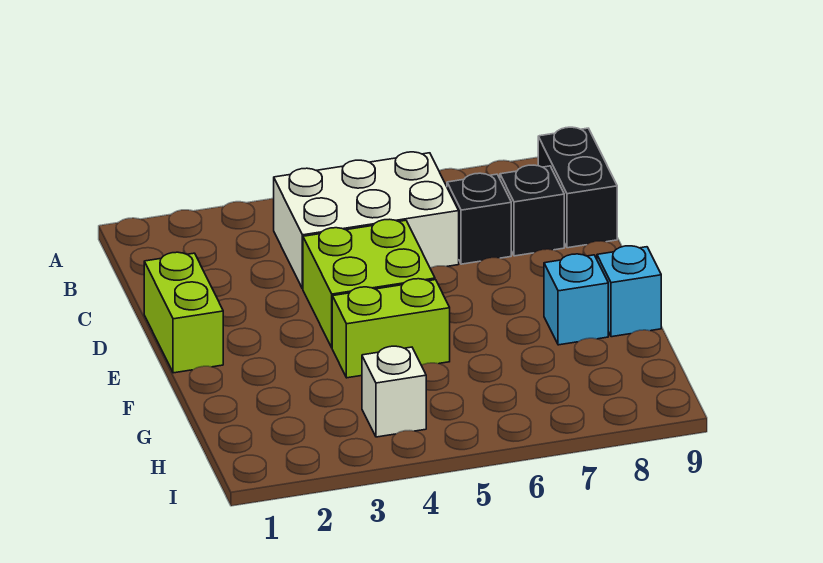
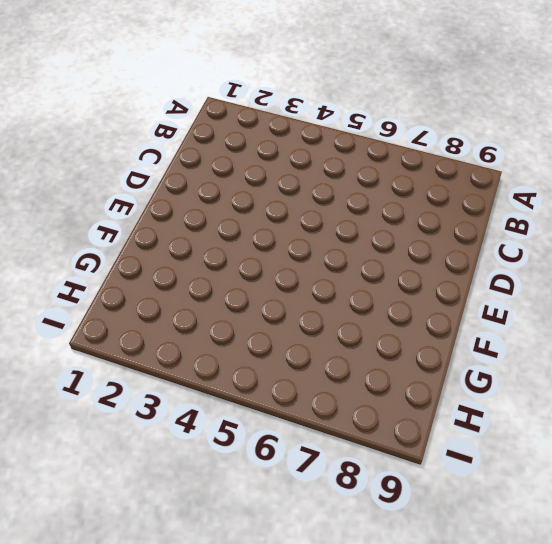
none -> white 2x3 brick [274,152,459,289]
none -> black 1x2 brick [538,127,617,248]

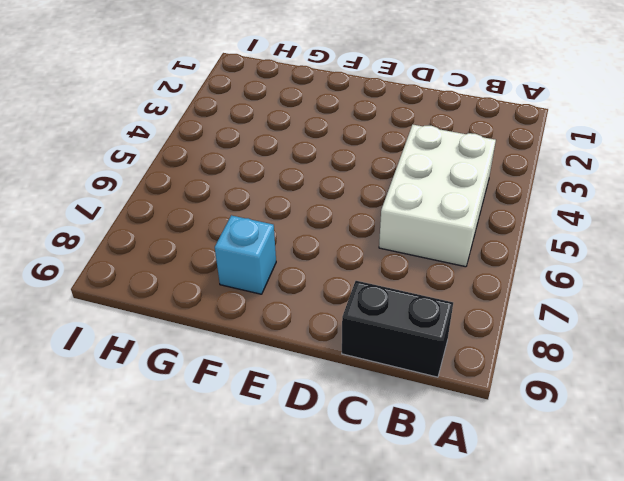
none -> black 1x1 brick [447,173,511,264]
none -> black 1x1 brick [500,165,564,256]

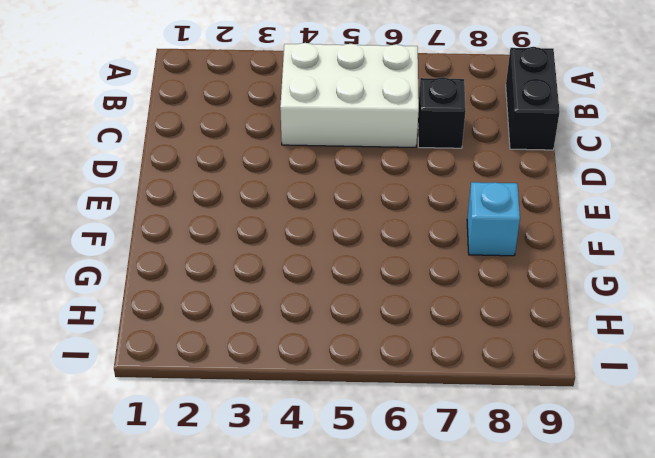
none -> black 1x1 brick [500,165,564,256]
none -> lime 1x2 brick [144,252,223,373]

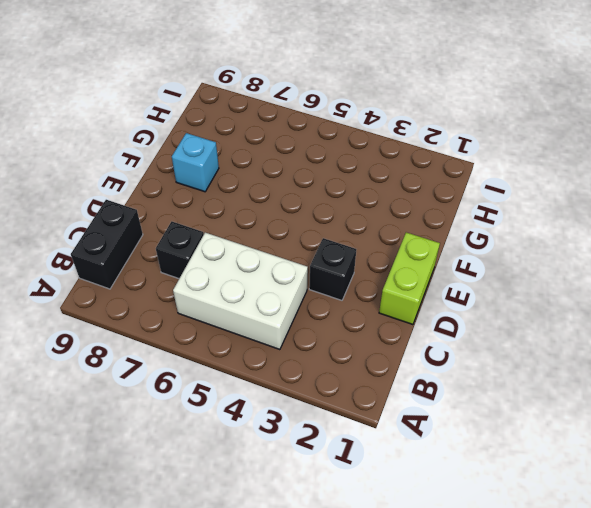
black 1x1 brick [309,238,356,300] -> black 1x1 brick moved to [500,165,564,256]
none -> lime 2x2 brick [303,219,435,347]
none -> lime 1x2 brick [332,279,450,378]

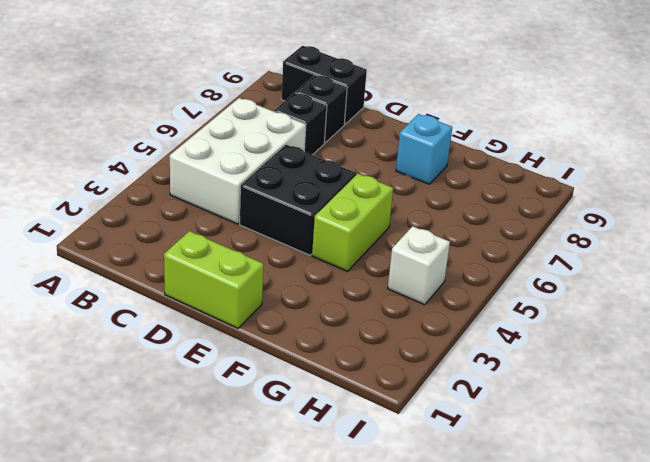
black 2x2 brick [240,145,356,255] -> lime 2x2 brick [303,219,435,347]
none -> cyan 1x1 brick [597,246,661,337]

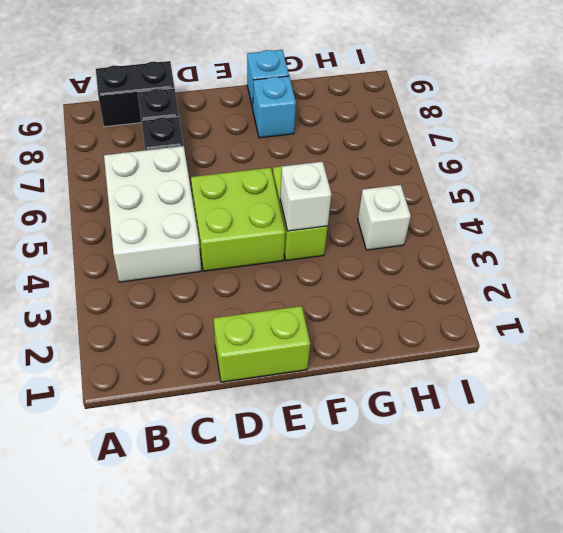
white 1x1 brick [280,162,331,231] -> none

